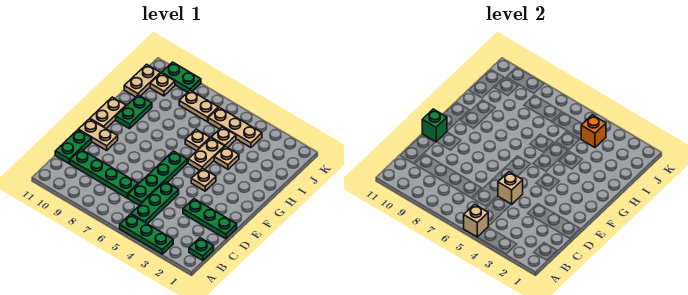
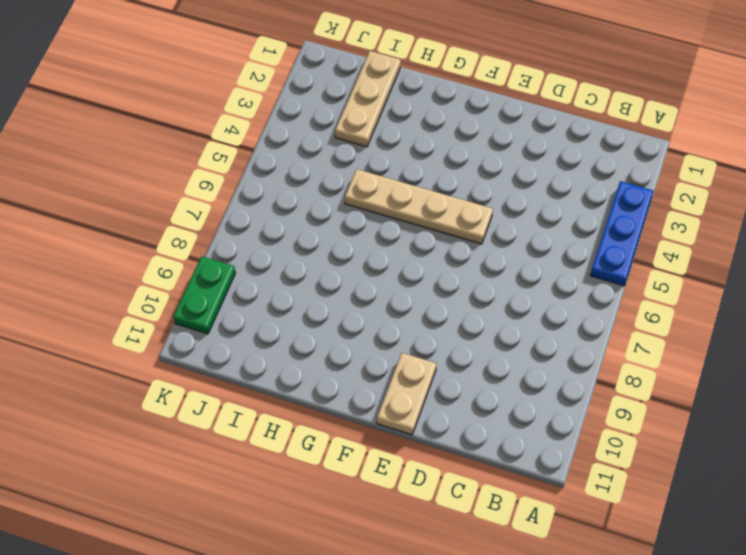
blue 1x3 plate [590,181,653,286] -> green 1x3 plate [120,214,173,254]
tan 1x4 plate [345,169,493,244] -> tan 1x2 plate [188,138,225,170]
tan 1x3 plate [335,51,401,147] -> tan 1x3 plate moved to [208,108,262,147]
none -> green 1x1 plate [189,238,214,261]
none -> green 1x3 plate [131,182,179,224]
none -> green 1x4 plate [128,151,187,205]

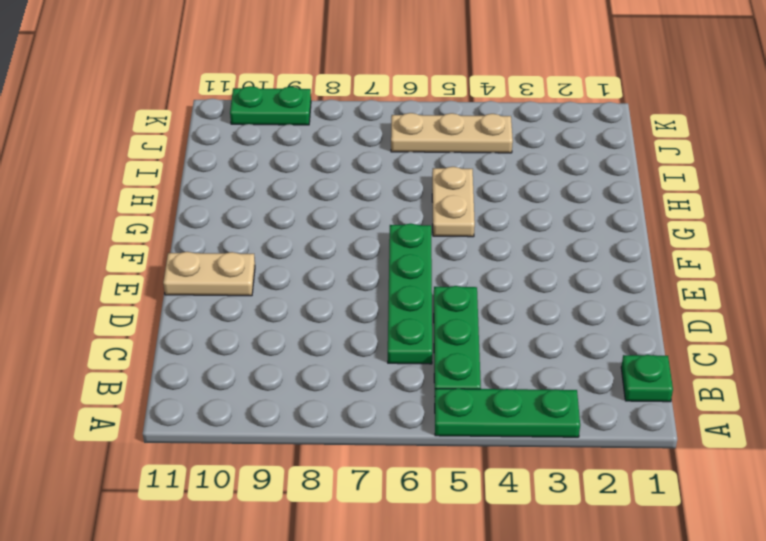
none -> green 1x4 plate [70,150,138,198]
none -> green 1x2 plate [55,130,92,163]
none -> green 1x3 plate [183,199,237,239]

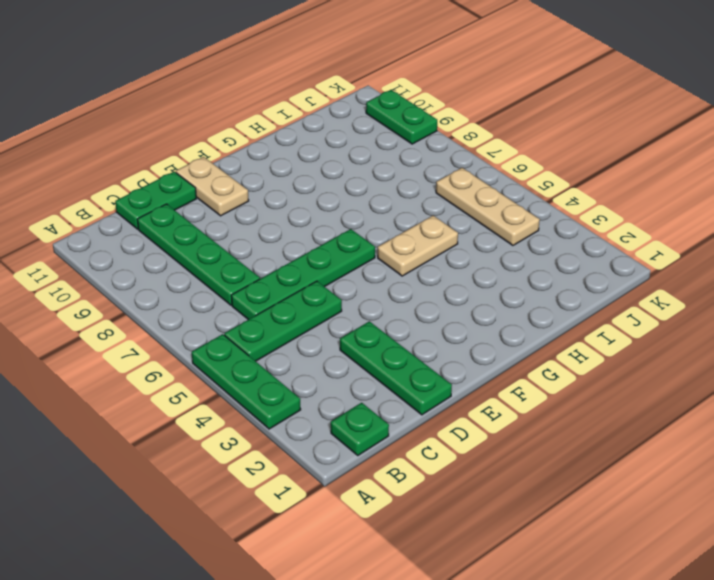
none -> tan 1x1 plate [191,168,216,191]
none -> tan 1x2 plate [90,97,126,128]
none -> green 1x2 plate [116,95,152,129]

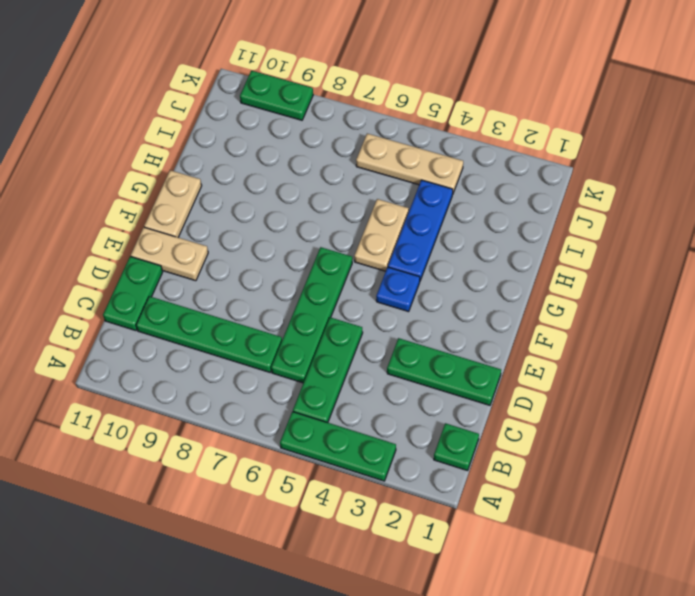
blue 1x1 plate [376,267,420,312] -> tan 1x1 plate [191,168,216,191]
blue 1x3 plate [388,180,453,281] -> tan 1x1 plate [214,146,239,169]
none -> green 1x2 plate [116,95,152,129]
none -> tan 1x1 plate [185,129,210,151]
none -> tan 1x1 plate [211,127,236,148]

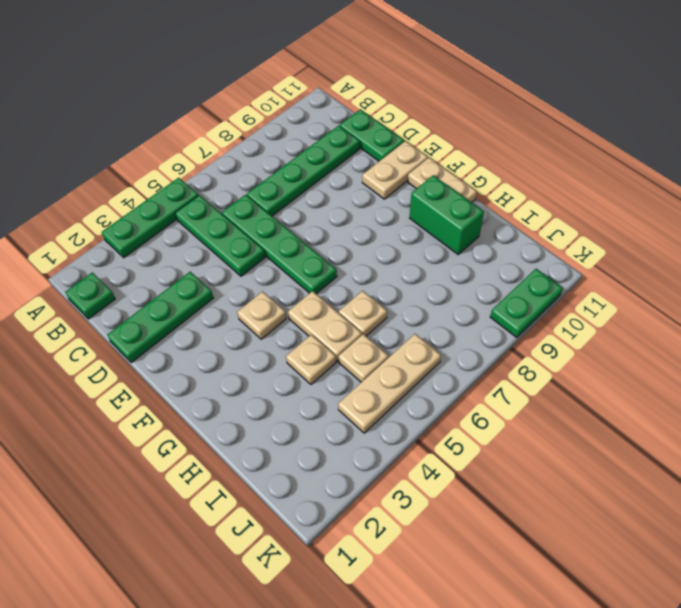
green 1x2 brick [410,175,484,254] -> green 1x2 plate [116,95,152,129]
none -> tan 1x2 plate [124,64,160,97]
none -> tan 1x2 plate [179,90,218,122]
none -> tan 1x1 plate [150,73,175,96]

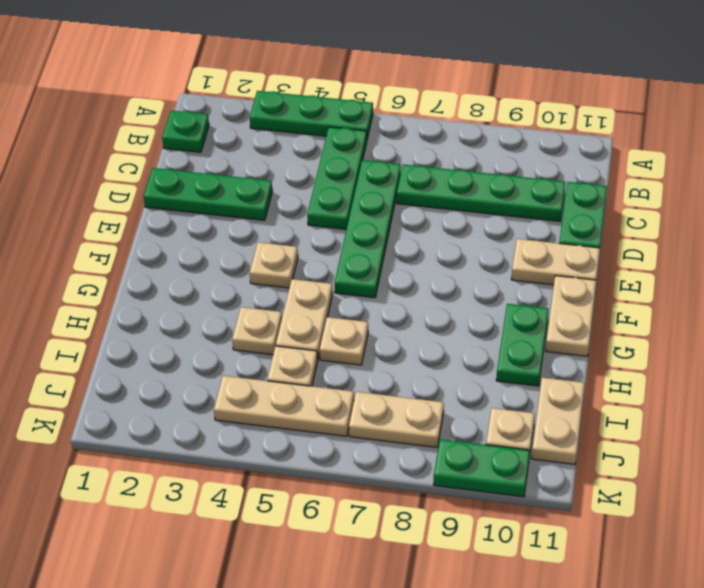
none -> tan 1x1 brick [464,204,488,237]
none -> tan 1x1 brick [498,172,523,204]
none -> green 1x1 brick [422,109,447,142]

